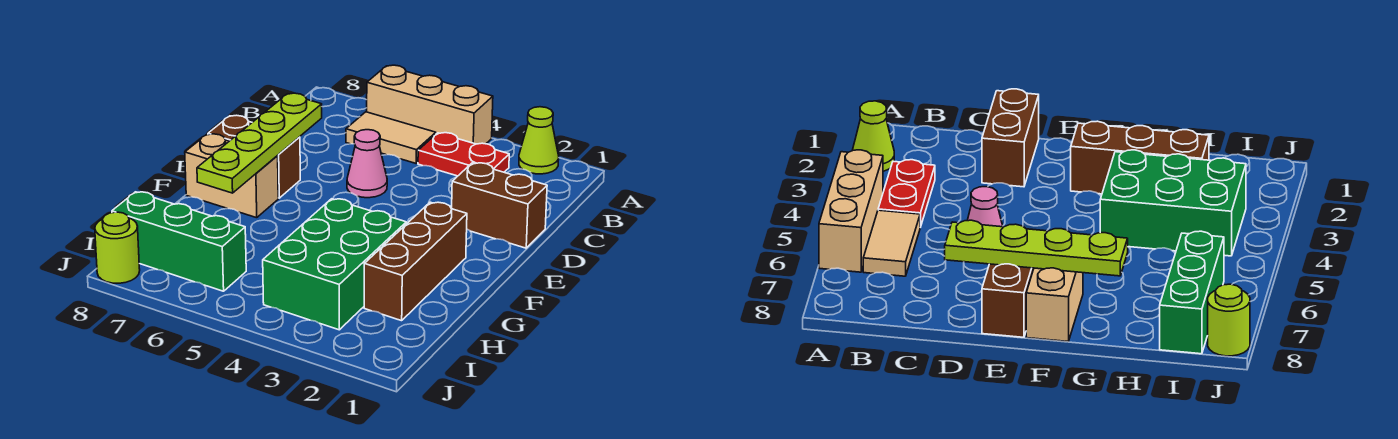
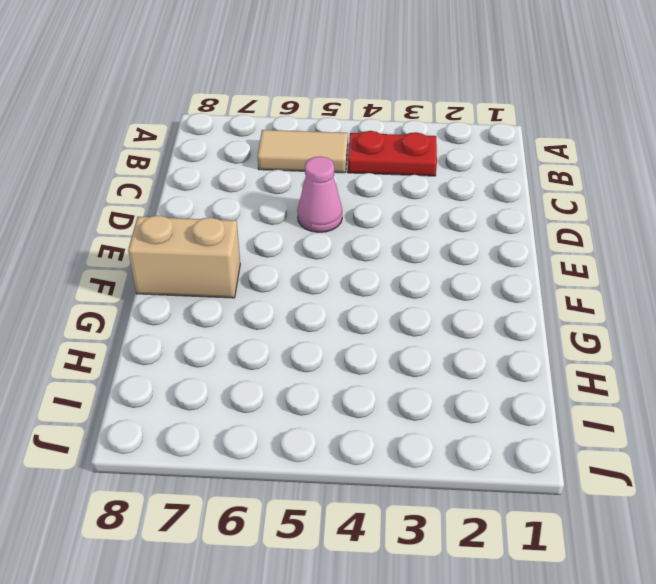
none -> lime 1x1 cone [519,107,559,174]
none -> tan 1x3 brick [367,65,493,144]
none -> brown 1x2 brick [452,163,547,248]

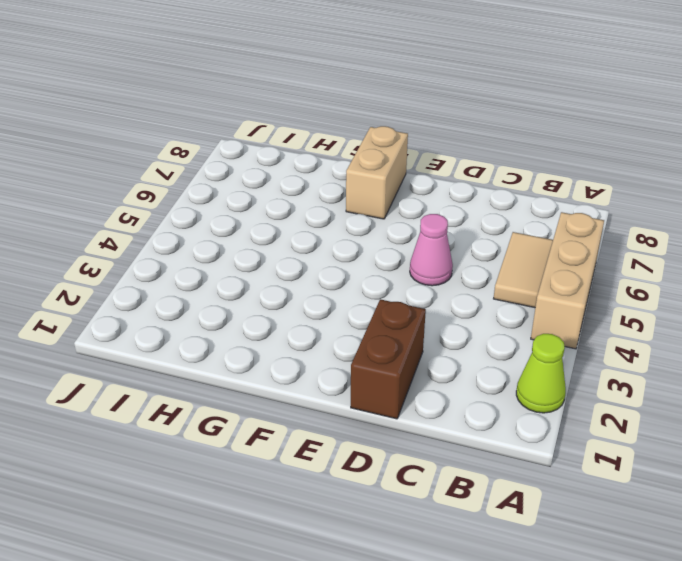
none -> red 1x2 plate [418,133,509,176]
none -> brown 1x2 brick [208,115,300,198]
none -> brown 1x3 brick [364,202,467,321]

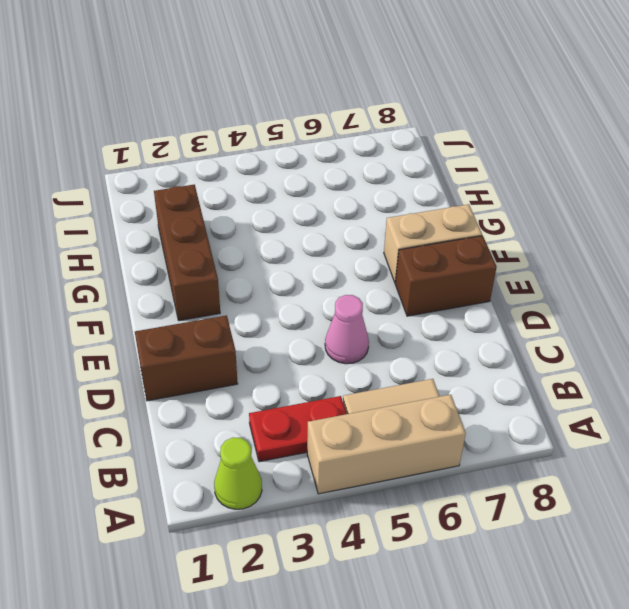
none -> green 2x3 brick [263,199,406,330]
none -> green 1x3 brick [112,192,246,291]
none -> lime 1x1 round brick [95,212,140,283]

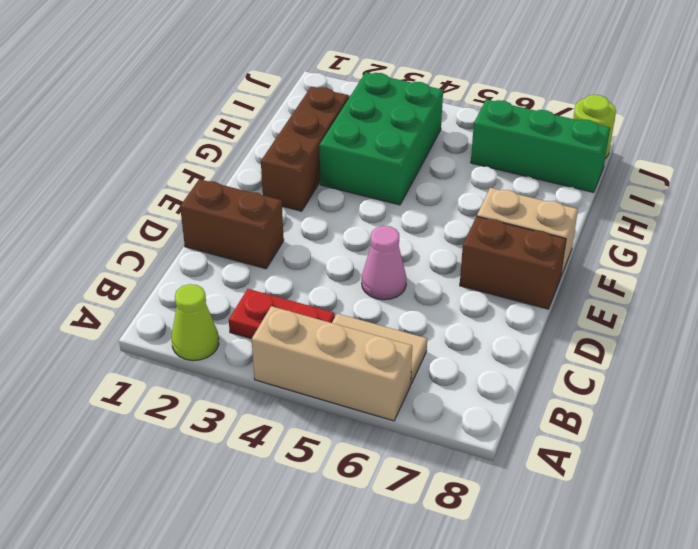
none -> lime 1x4 plate [197,93,322,193]

